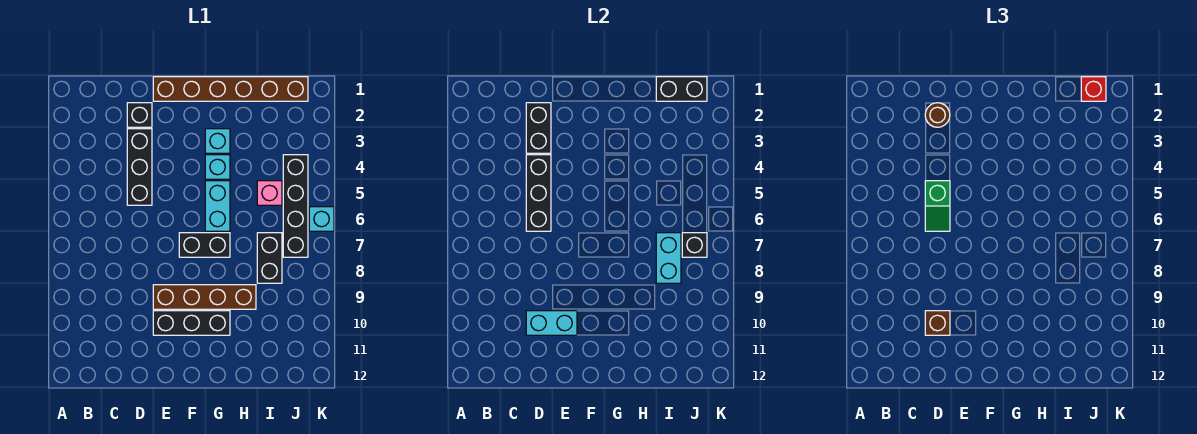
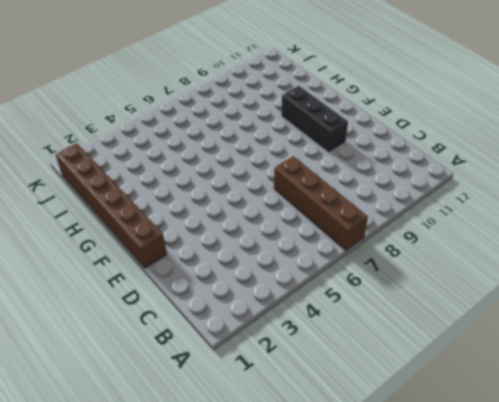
brown 1x4 brick [274,156,368,250] -> brown 1x4 brick moved to [153,285,256,309]
none -> black 1x1 brick [127,103,152,127]
none -> black 1x3 brick [127,129,152,205]
none -> black 1x2 brick [179,233,230,257]

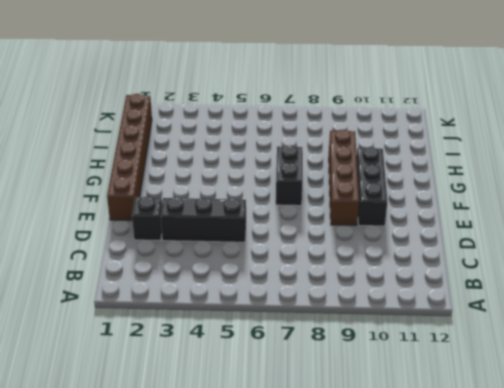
none -> cyan 1x1 brick [205,129,230,153]
none -> cyan 1x1 brick [205,155,230,179]
none -> cyan 1x2 brick [205,181,230,231]

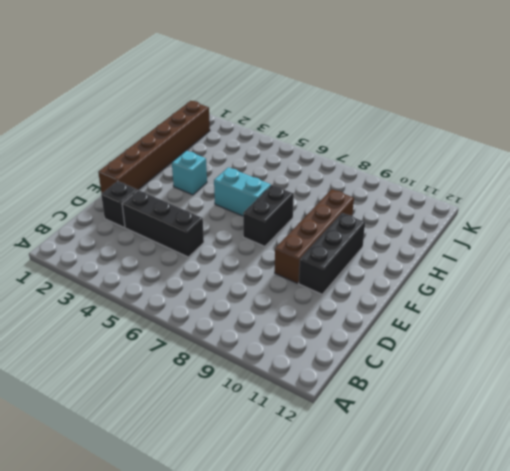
none -> cyan 1x1 brick [205,155,230,179]
none -> pink 1x1 brick [257,181,282,205]
none -> black 1x2 brick [257,233,282,283]

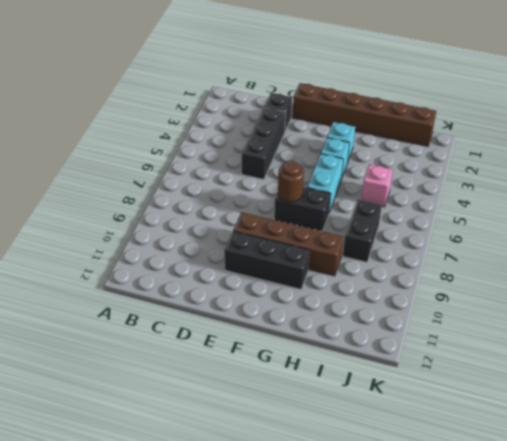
brown 1x1 round brick [278,161,304,202] -> brown 1x1 round brick moved to [925,103,950,127]
none -> black 1x4 brick [283,155,308,257]
none -> cyan 1x1 brick [309,207,334,231]
none -> black 1x2 brick [526,103,551,153]

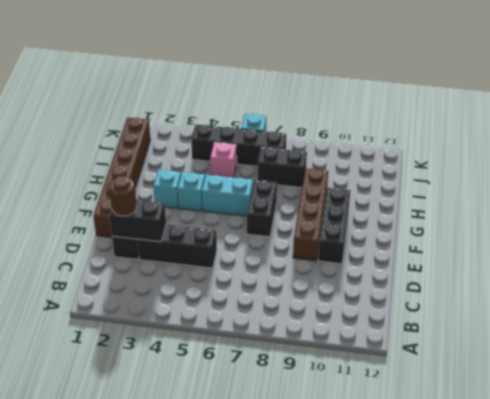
none -> black 1x3 brick [526,155,551,231]
none -> cyan 1x2 brick [526,311,577,335]
none -> black 1x2 brick [656,77,707,101]

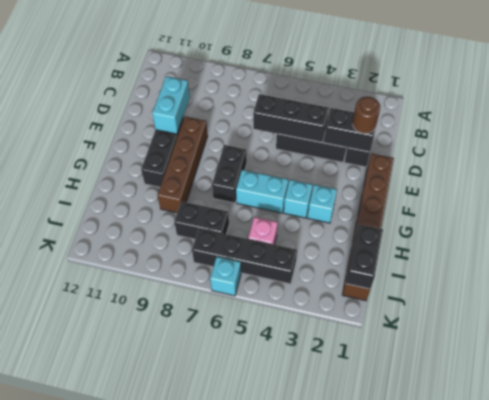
none -> cyan 1x2 brick [656,233,681,283]
none -> black 1x1 brick [682,233,707,257]
none -> green 1x2 slope [925,181,950,231]

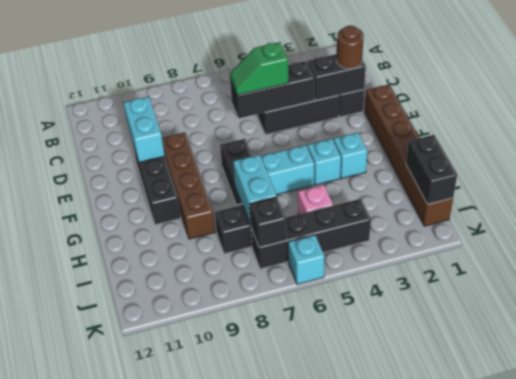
cyan 1x2 brick [233,155,277,225] -> cyan 1x2 brick turned to [656,233,681,283]
none -> brown 1x1 brick [925,311,950,335]
none -> red 1x1 brick [1081,77,1106,101]

